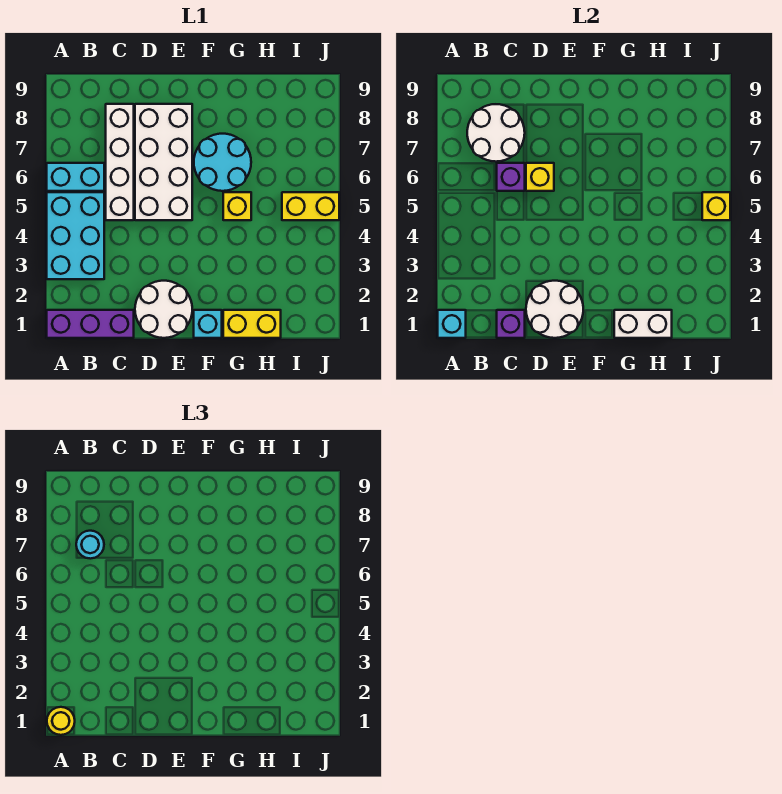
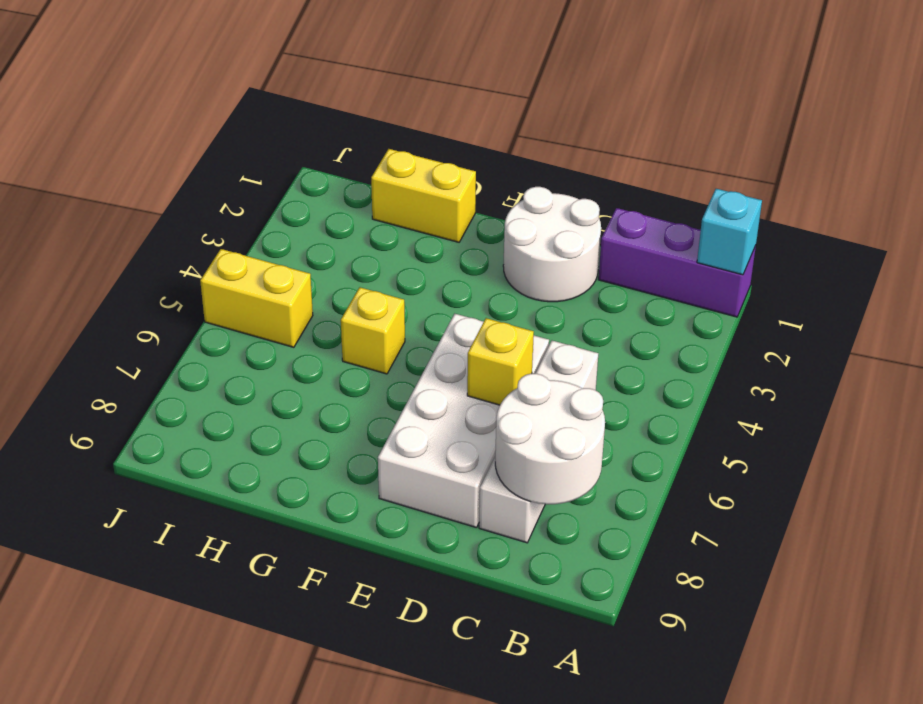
none -> cyan 2x3 brick [47,192,104,279]
none -> cyan 1x2 brick [47,163,104,191]
none -> cyan 1x1 brick [194,310,222,338]

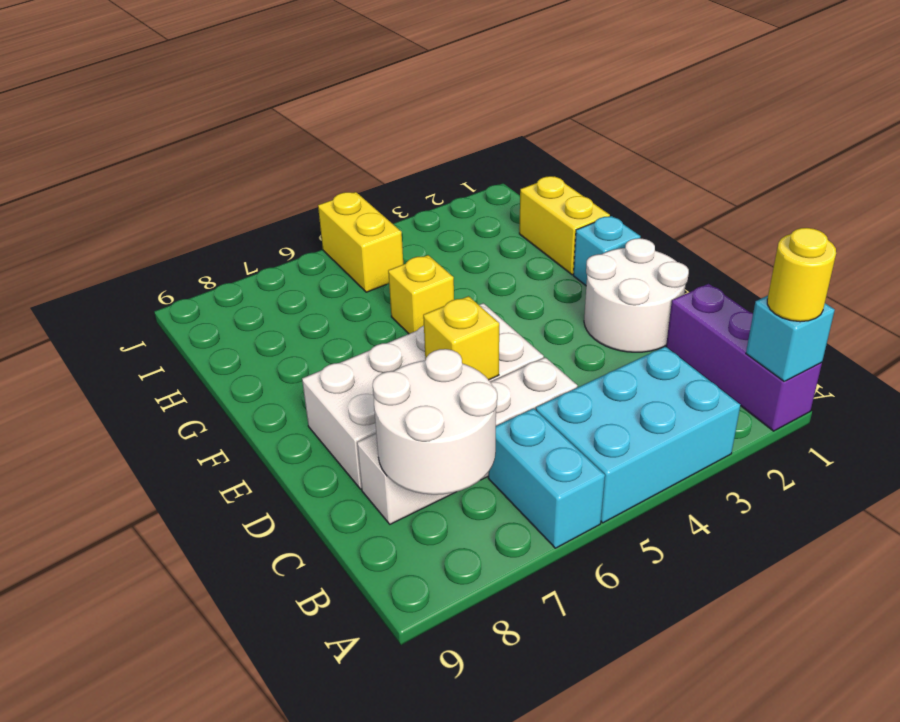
none -> cyan 2x2 round brick [194,134,251,191]
none -> purple 1x1 brick [497,310,525,338]
none -> purple 1x1 brick [497,163,525,191]

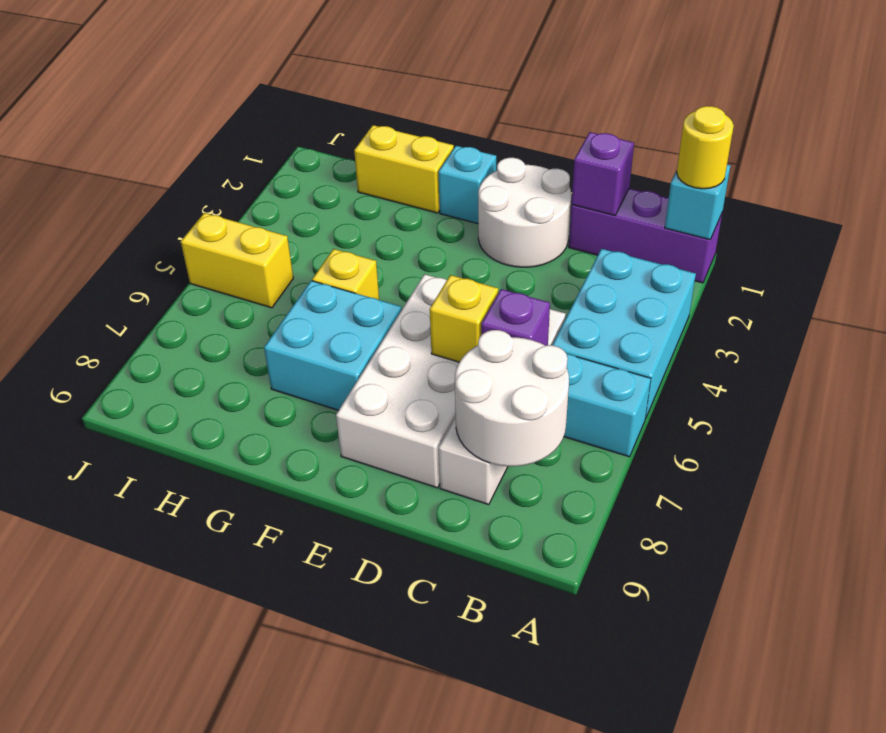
cyan 2x2 brick [264,281,401,410] -> cyan 2x2 round brick [194,134,251,191]
none -> white 2x2 round brick [526,281,583,338]
none -> white 1x2 brick [614,310,672,338]
none -> yellow 1x1 brick [702,192,730,220]

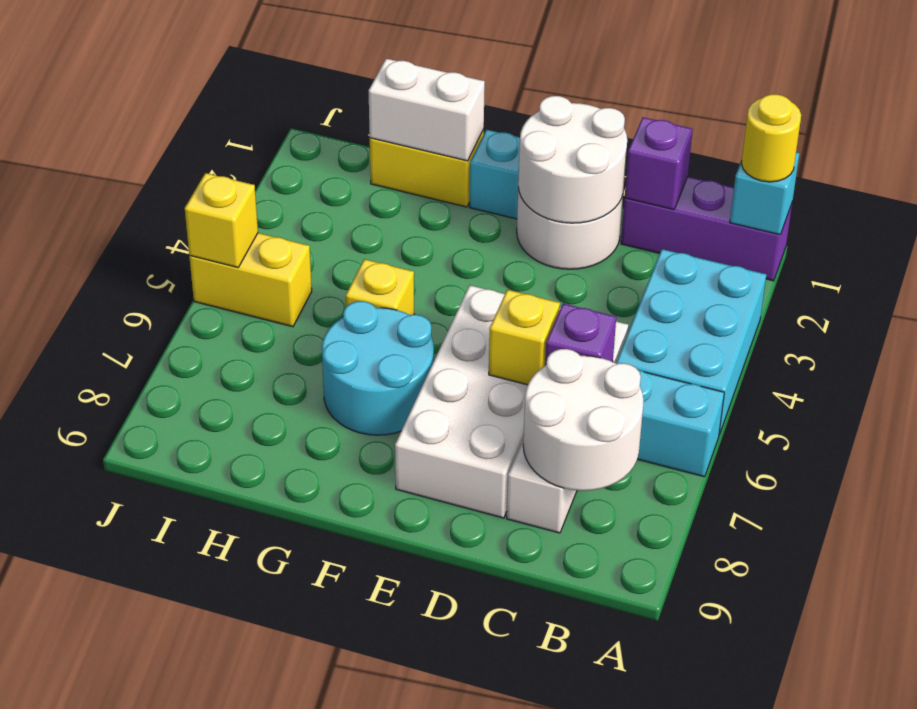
none -> cyan 1x1 round brick [76,531,104,559]

